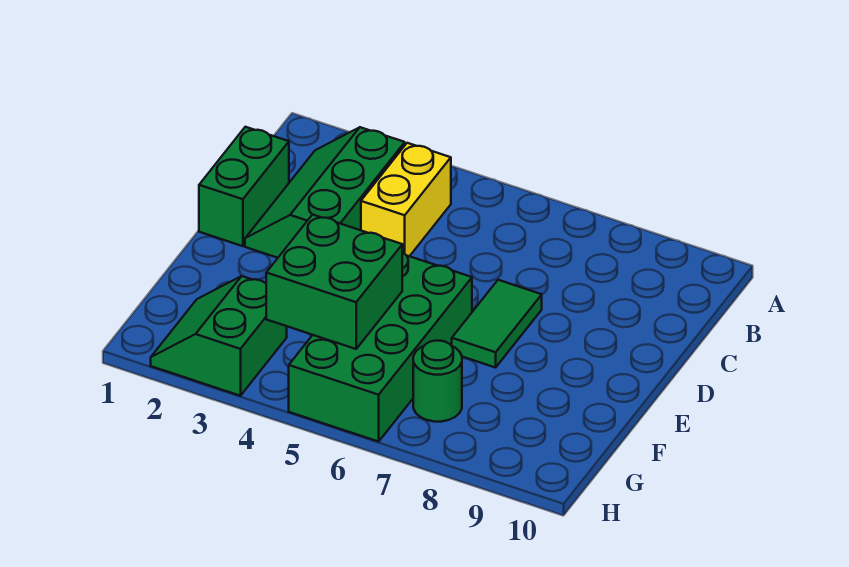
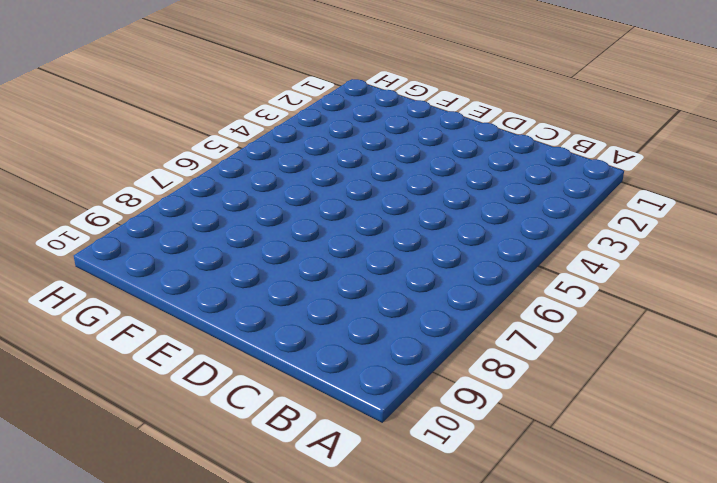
none -> green 2x3 slope [245,127,405,258]
none -> yellow 1x2 brick [361,143,451,256]

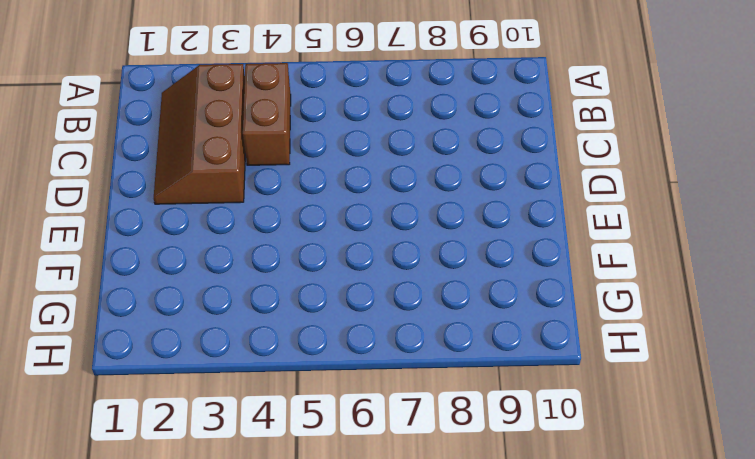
brown 2x3 slope [154,64,245,204] -> green 2x3 slope [245,127,405,258]
brown 1x2 brick [243,63,291,165] -> yellow 1x2 brick [361,143,451,256]
none -> green 1x2 brick [199,127,289,246]
none -> green 1x2 tile [452,280,542,368]

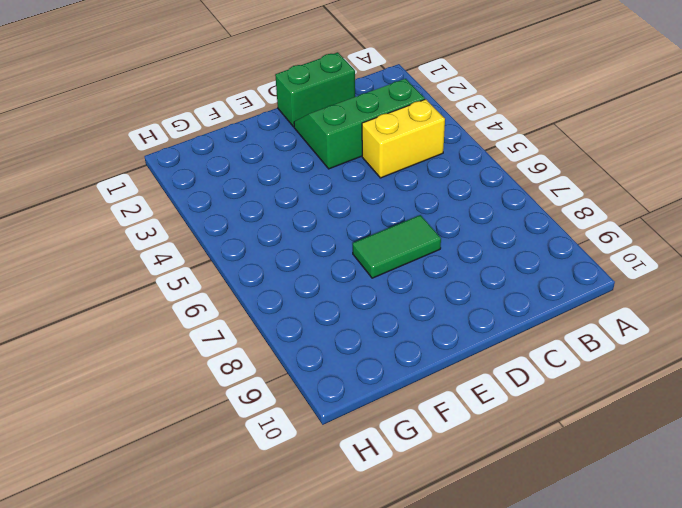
none -> green 2x4 brick [289,253,472,442]
none -> green 2x2 slope [151,276,287,396]

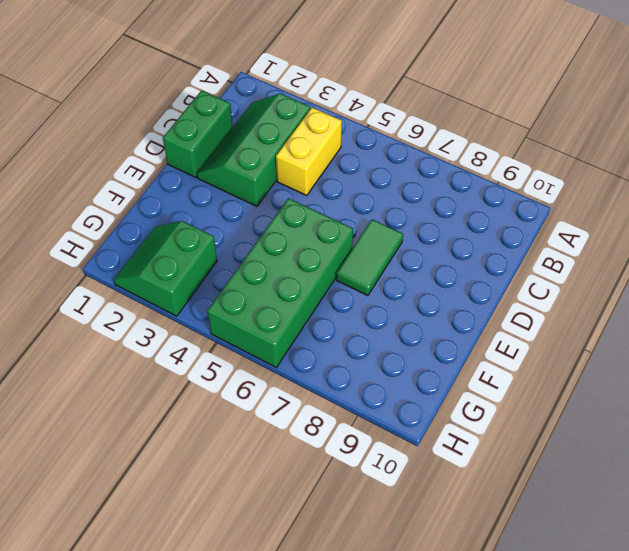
none -> green 1x1 round brick [413,341,462,422]
none -> green 2x2 brick [266,214,402,349]

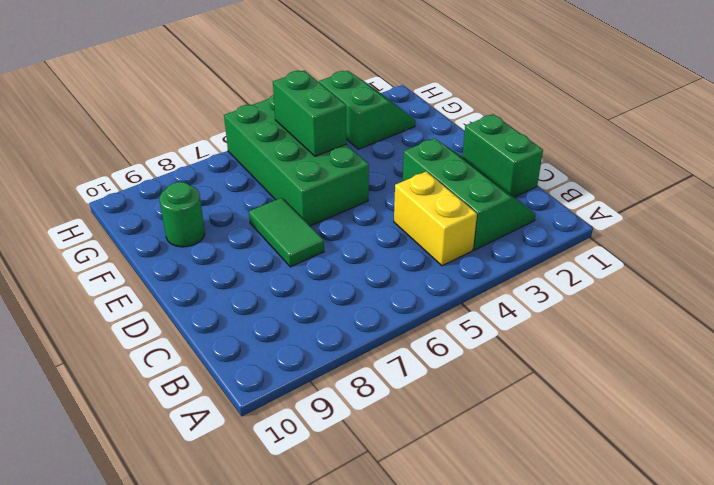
green 1x2 brick [273,70,346,156] -> green 2x2 brick [266,214,402,349]
green 1x1 round brick [160,182,205,247] -> green 1x1 round brick moved to [413,341,462,422]

